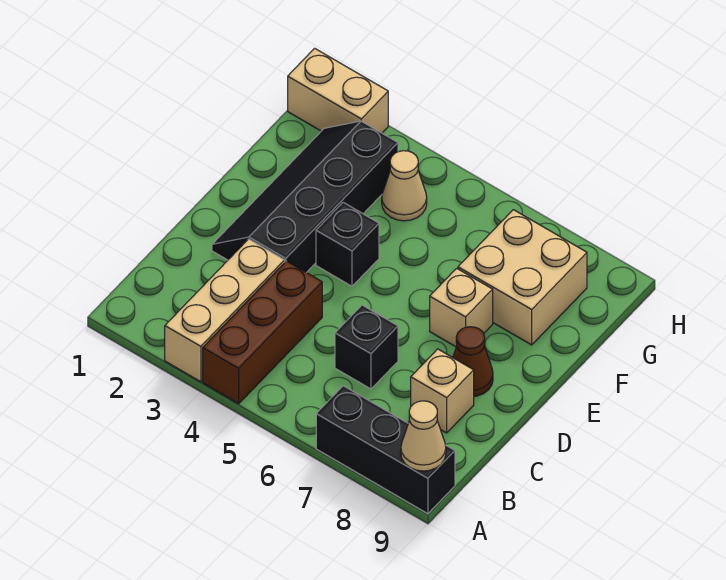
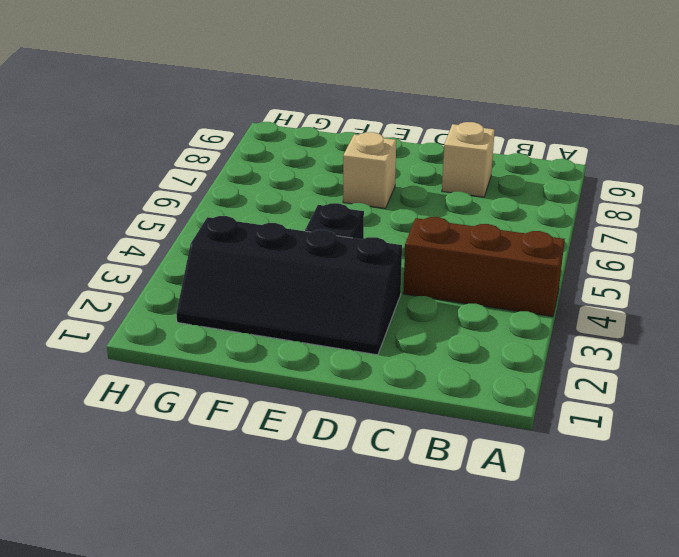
none -> tan 1x3 brick [165,239,285,382]
none -> black 1x3 brick [316,386,455,514]
none -> black 1x1 brick [335,305,398,389]

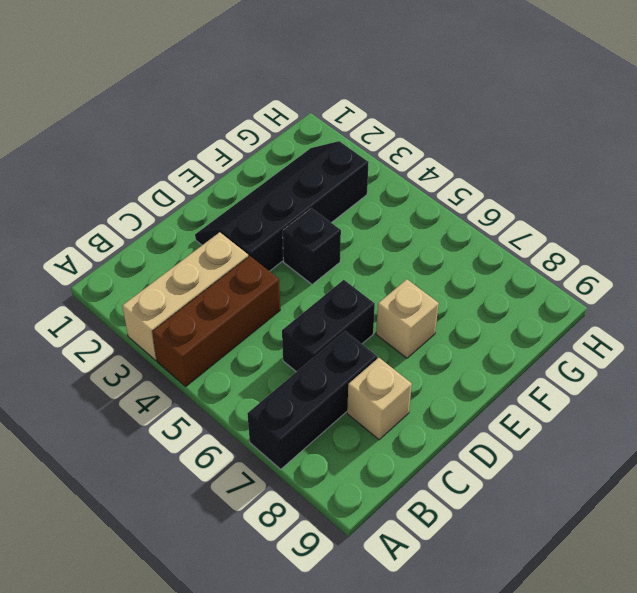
black 1x3 brick [247,331,377,469] -> black 1x3 brick turned to [316,386,455,514]
black 1x2 brick [282,280,375,372] -> black 1x1 brick [335,305,398,389]
none -> brown 1x1 cone [453,327,493,396]
none -> tan 2x2 brick [458,210,587,345]
none -> tan 1x1 cone [382,151,427,221]

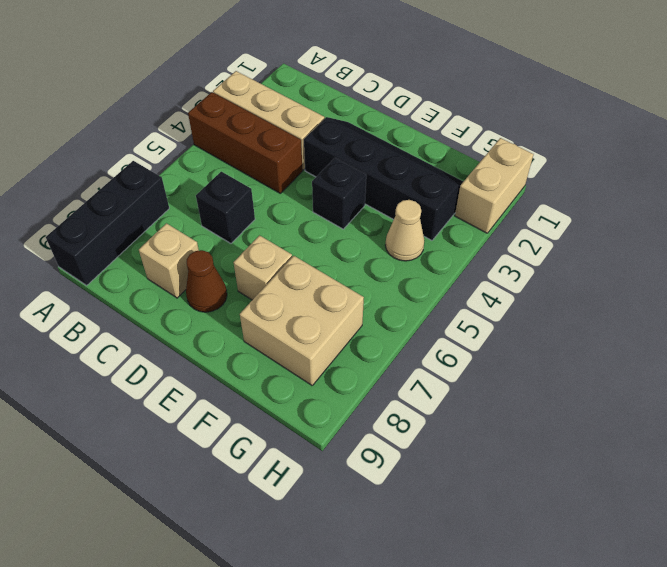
none -> tan 1x1 cone [401,401,446,471]

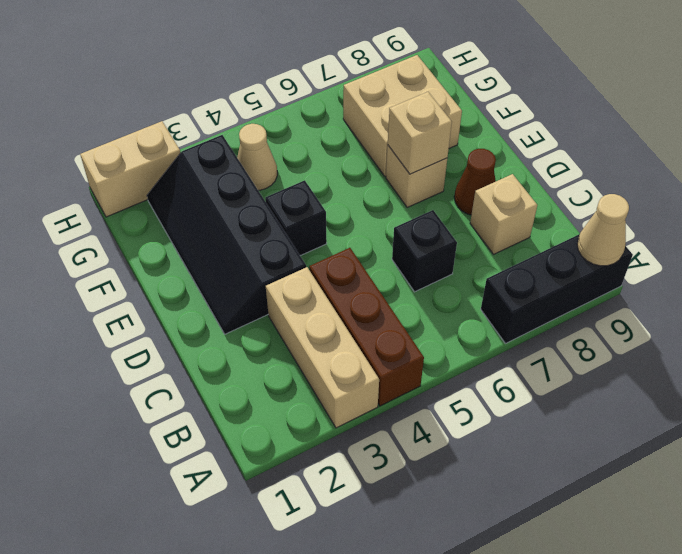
tan 1x1 brick [388,92,452,174] -> none

